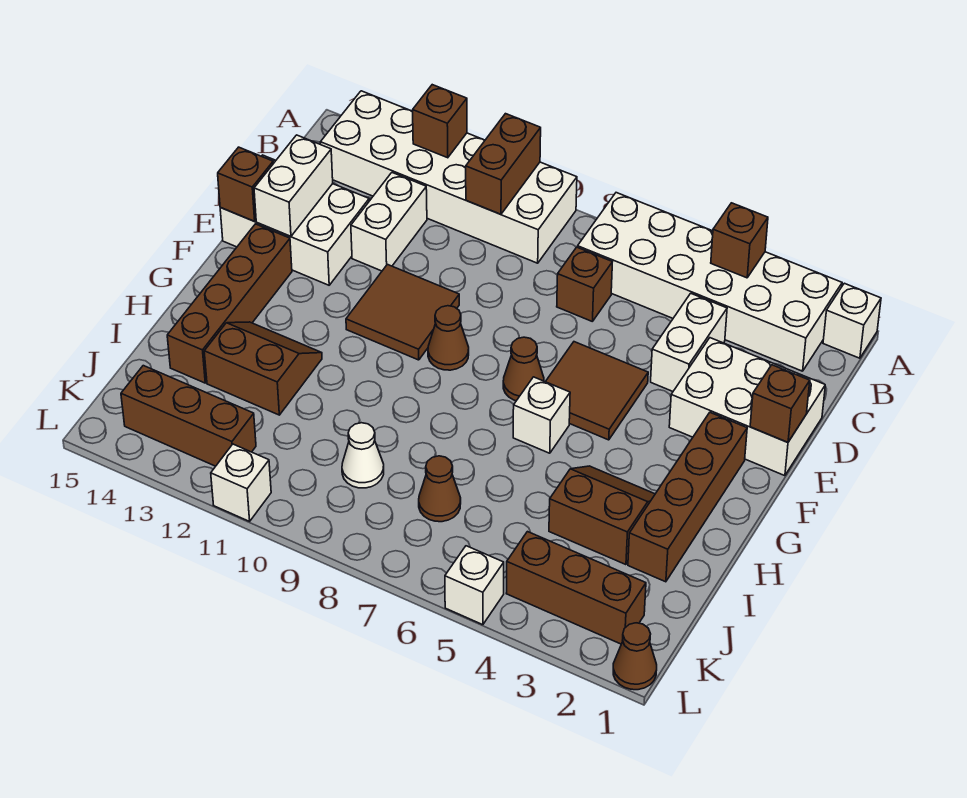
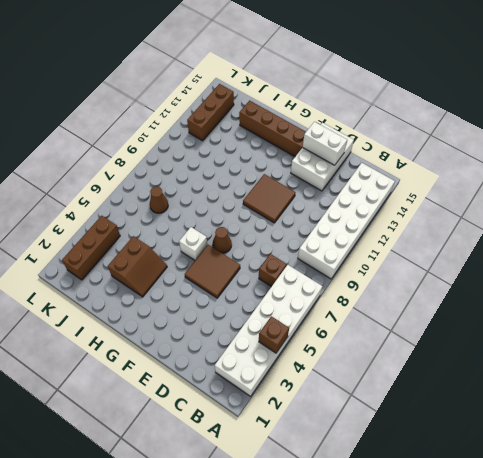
none -> white 1x1 brick [823,283,881,358]
none -> white 1x2 brick [651,293,727,391]
none -> white 1x2 brick [351,173,427,271]
none -> white 2x3 brick [669,338,825,476]

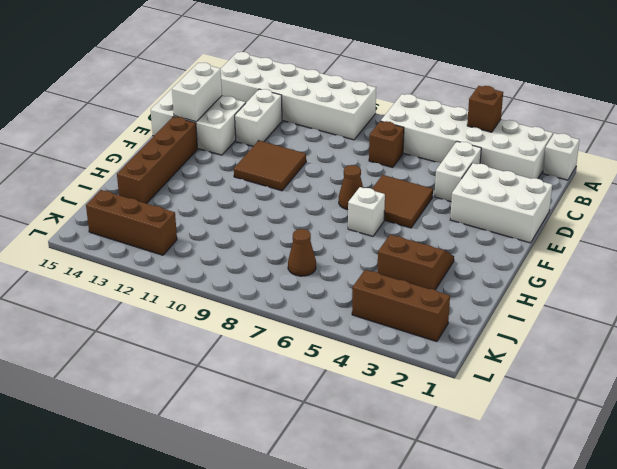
none -> brown 1x4 brick [628,413,747,582]
none -> brown 1x1 cone [428,306,469,370]
none -> brown 2x2 slope [204,322,322,415]
none -> white 1x1 cone [342,423,384,488]

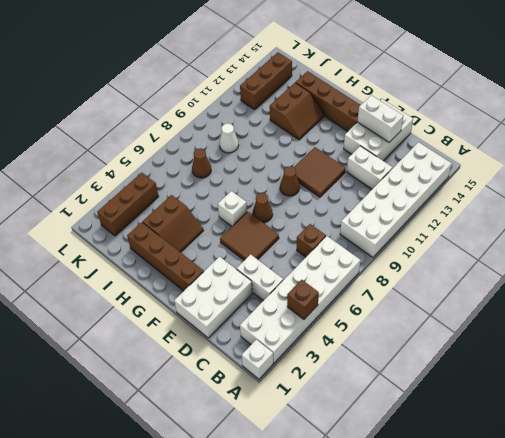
none -> brown 1x1 cone [613,623,657,690]
none -> white 1x1 brick [445,546,504,625]
none -> white 1x1 brick [211,444,271,521]
none -> brown 1x2 brick [466,114,541,214]

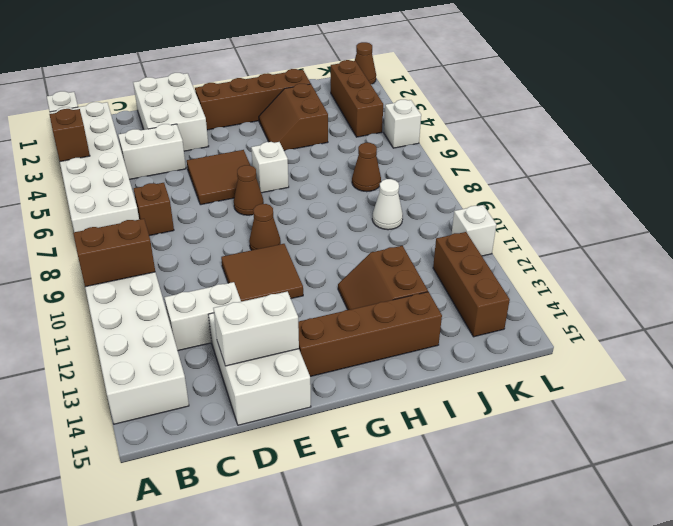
none -> brown 1x1 brick [413,85,467,158]
none -> brown 1x1 brick [750,365,810,442]
none -> brown 1x1 brick [218,147,273,221]

